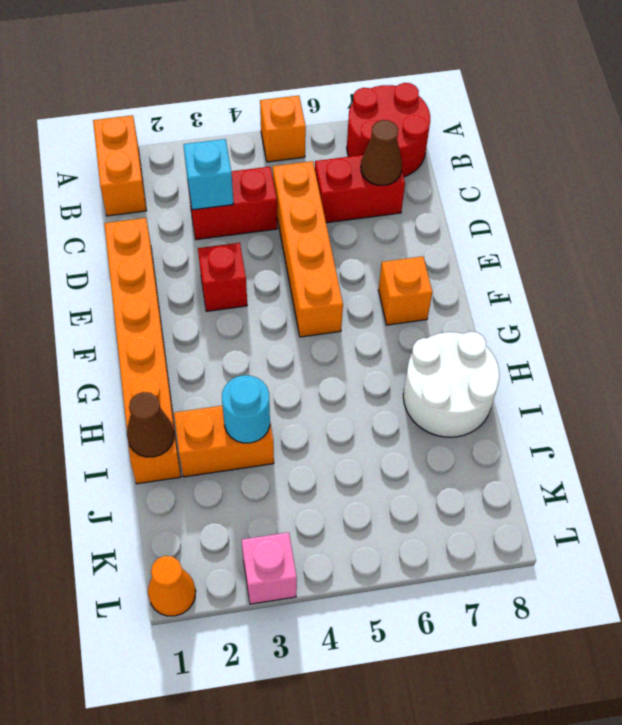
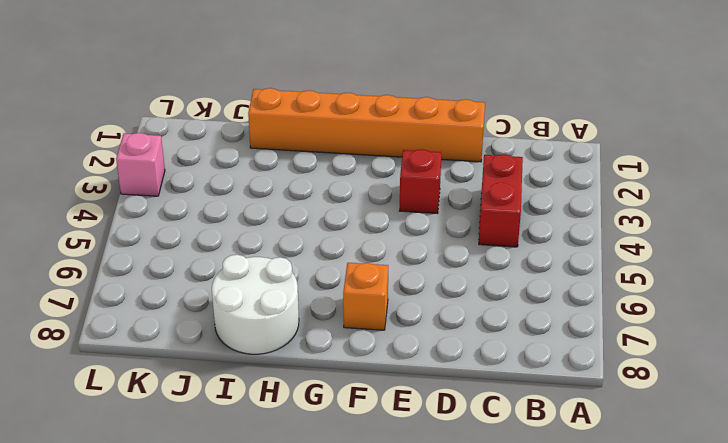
none -> orange 1x2 brick [93,115,147,216]
none -> orange 1x1 brick [260,95,306,162]
none -> red 2x2 round brick [347,83,430,177]

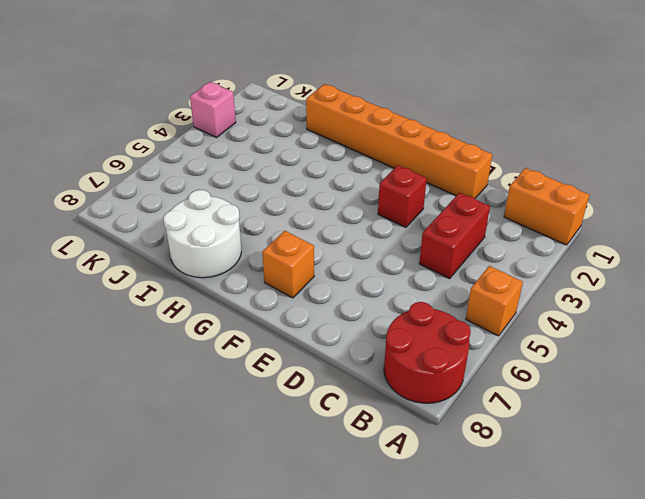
none -> orange 1x4 brick [273,161,343,337]
none -> red 1x2 brick [315,155,405,223]
none -> orange 1x2 brick [174,406,274,477]

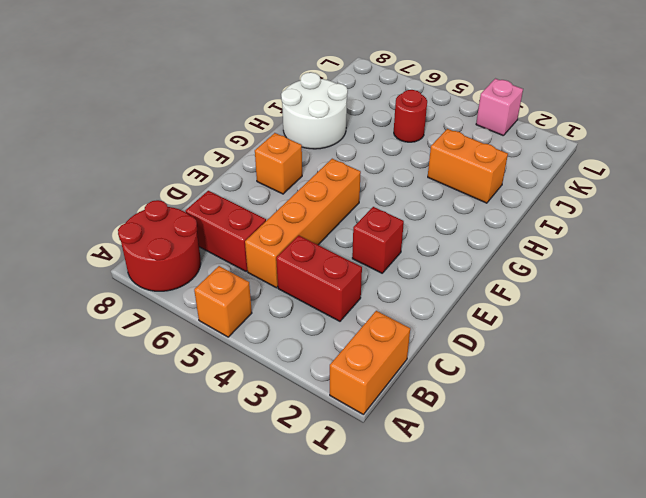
red 1x1 round brick [394,90,427,142] -> none
none -> orange 1x6 brick [104,218,181,484]
none -> orange 1x1 cone [148,556,196,616]
none -> cyan 1x1 brick [183,139,233,210]

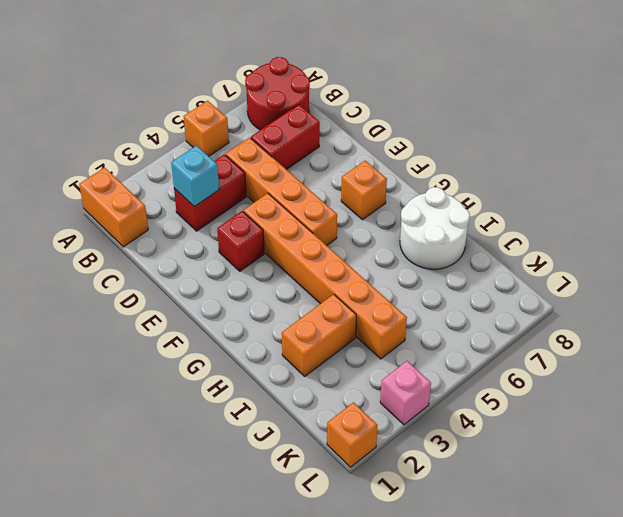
orange 1x6 brick [243,193,407,359] -> orange 1x6 brick moved to [104,218,181,484]
orange 1x1 brick [327,402,378,467] -> orange 1x1 cone [148,556,196,616]
none -> brown 1x1 cone [361,120,402,185]
none -> brown 1x1 cone [127,392,174,457]
none -> cyan 1x1 round brick [222,375,270,443]

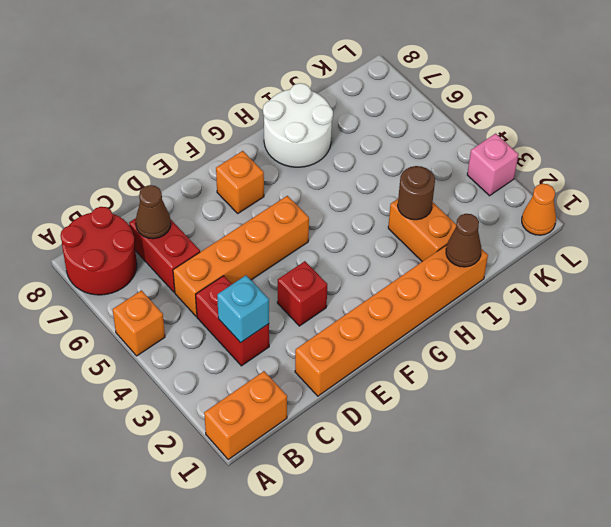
brown 1x1 round brick [398,166,435,220] -> cyan 1x1 round brick [222,375,270,443]

